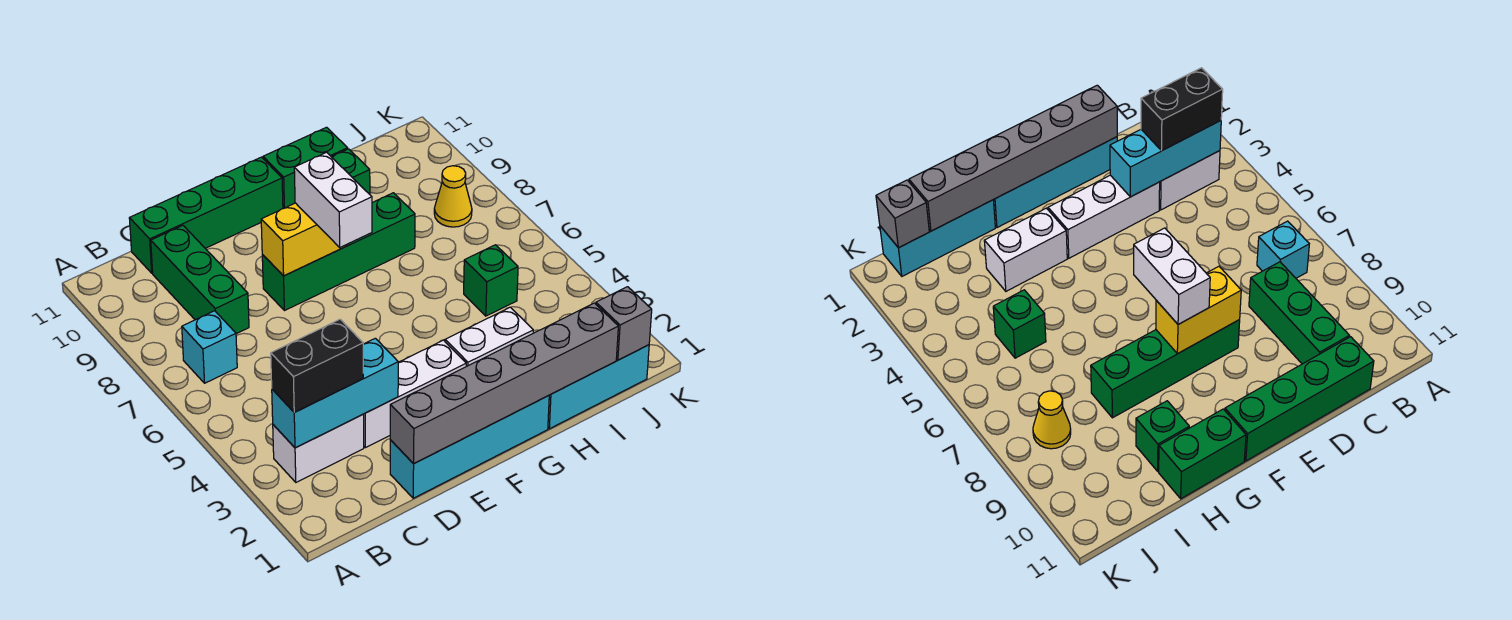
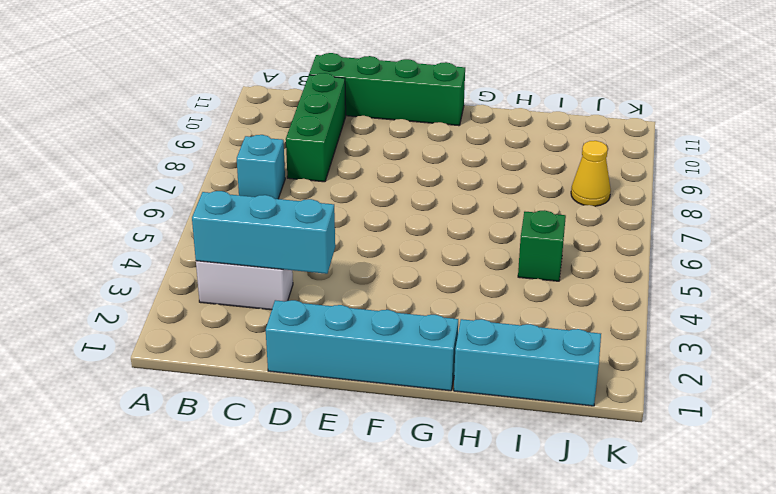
none -> white 1x3 brick [364,340,466,448]
none -> green 1x4 brick [262,193,415,311]
none -> white 1x2 brick [445,307,533,366]

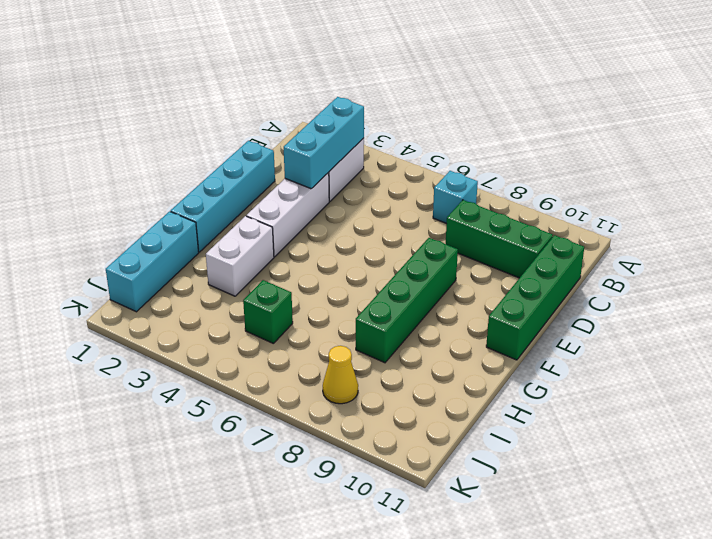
none -> green 1x2 brick [263,127,348,209]
none -> green 1x1 brick [332,149,370,194]
none -> grey 1x6 brick [390,303,618,464]

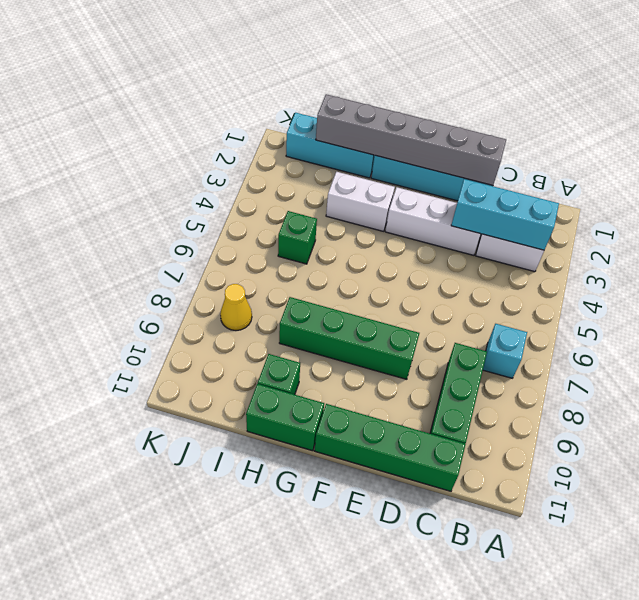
none -> yellow 1x2 brick [261,203,349,276]
none -> grey 1x1 brick [596,287,652,360]
none -> black 1x2 brick [271,319,363,412]

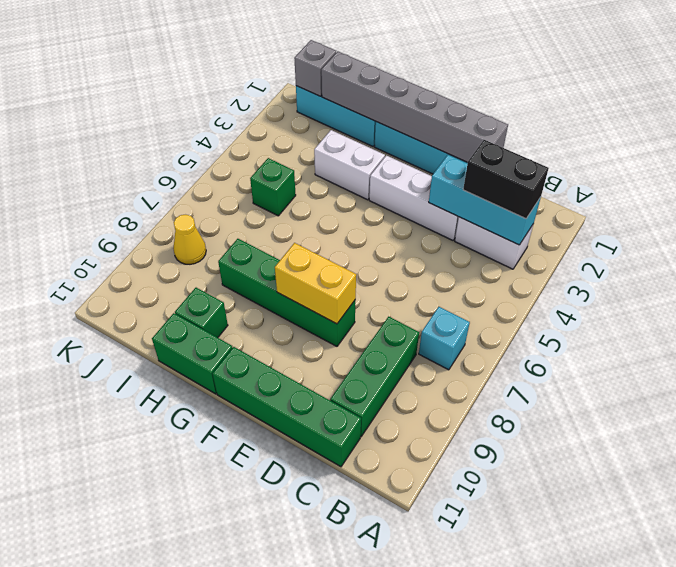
none -> white 1x2 brick [294,152,372,247]

